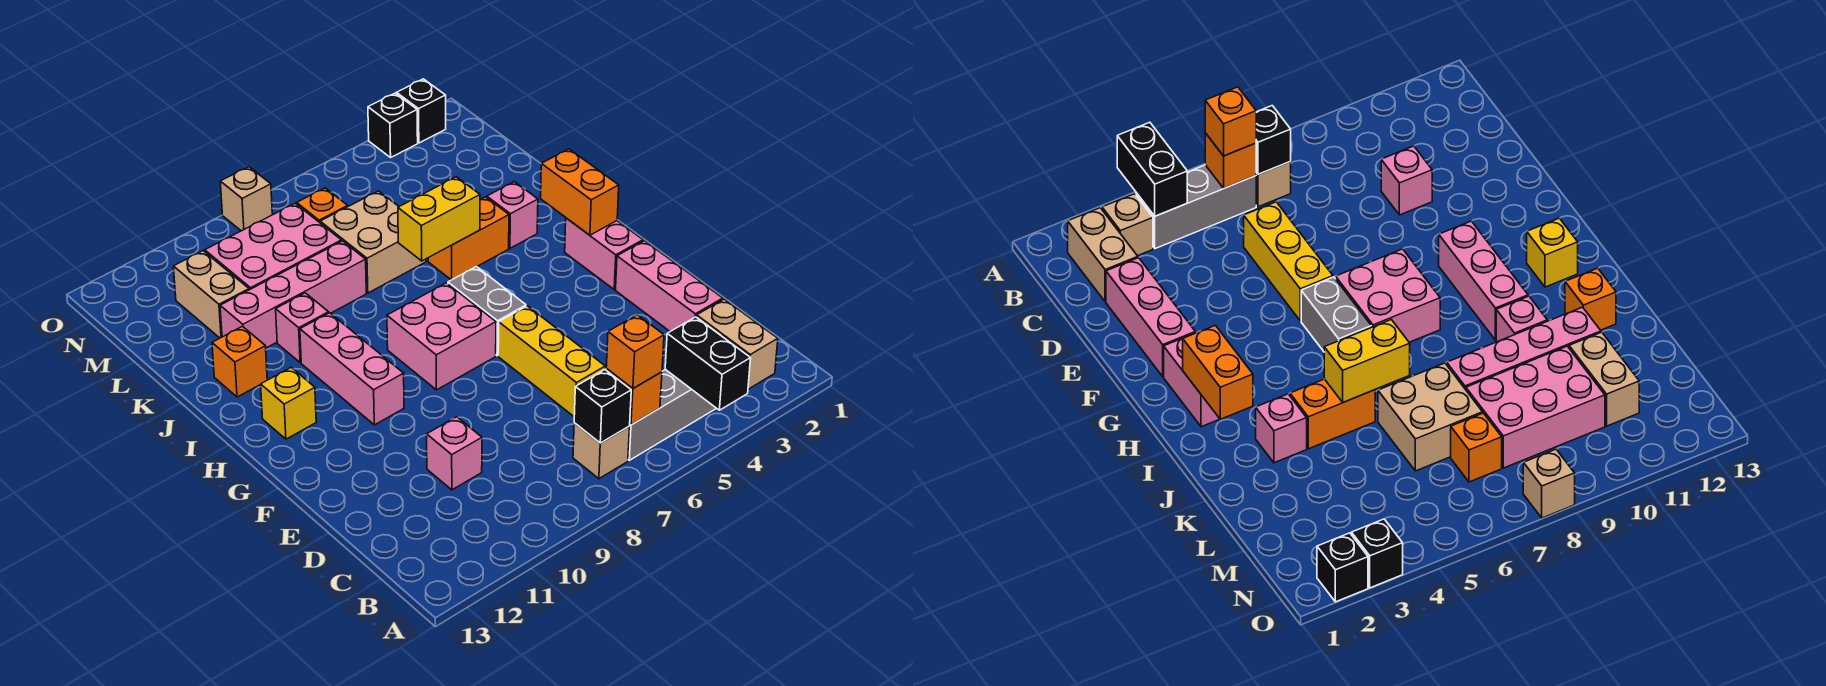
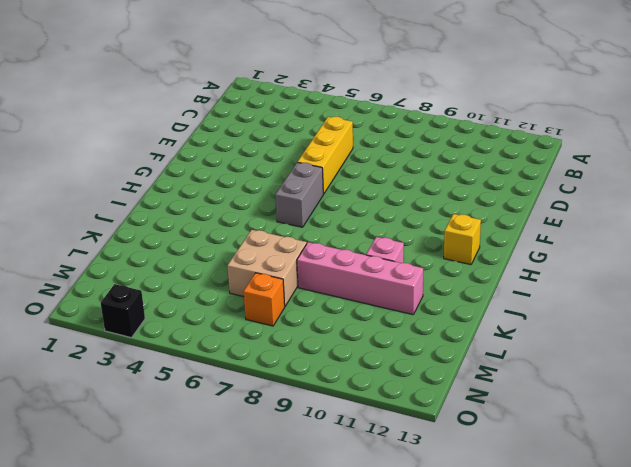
none -> tan 1x2 brick [697,299,778,389]
none -> tan 1x1 brick [1102,194,1153,256]
none -> grey 1x3 brick [628,369,716,460]
none -> tan 1x1 brick [573,423,630,479]

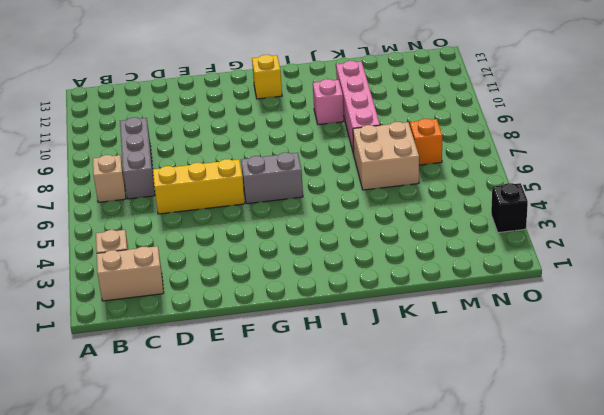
grey 1x3 brick [120,117,155,199] -> grey 1x3 brick moved to [628,369,716,460]
none -> pink 1x3 brick [616,241,723,331]
none -> pink 1x1 brick [427,417,482,490]
none -> pink 1x2 brick [565,218,643,290]
none -> pink 2x2 brick [387,283,496,390]

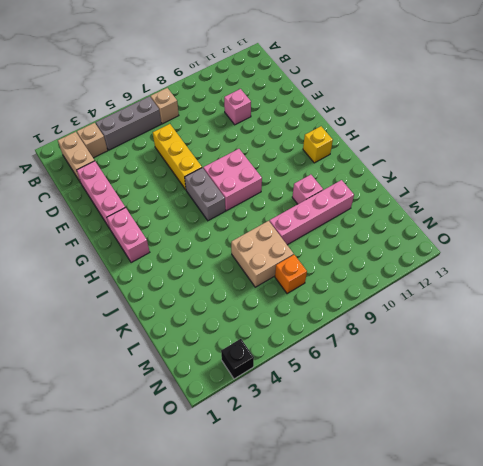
none -> pink 1x3 brick [300,313,404,425]
none -> pink 1x1 brick [487,182,538,248]
none -> orange 1x2 brick [428,197,509,280]
none -> orange 1x1 brick [212,326,267,397]

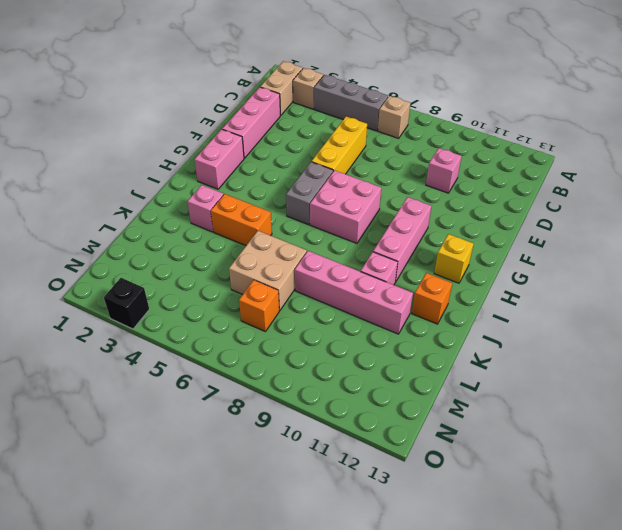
none -> pink 2x3 brick [205,203,341,290]
none -> tan 1x2 brick [173,251,249,338]
none -> black 1x1 brick [396,79,446,143]
none -> tan 1x1 brick [220,167,272,231]

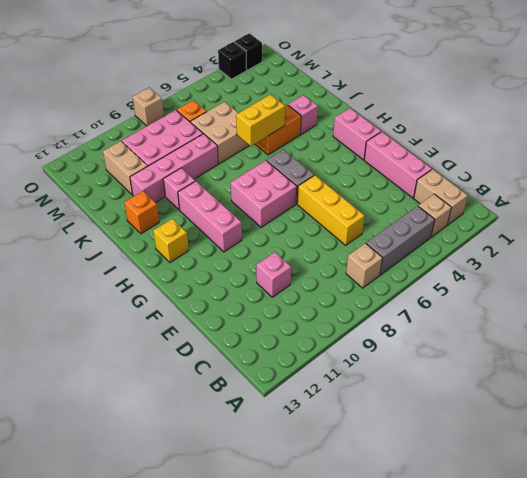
none -> black 1x2 brick [665,317,751,410]
none -> orange 1x1 brick [606,369,662,425]
none -> black 1x1 brick [574,370,631,443]
none -> orange 1x2 brick [541,149,619,235]

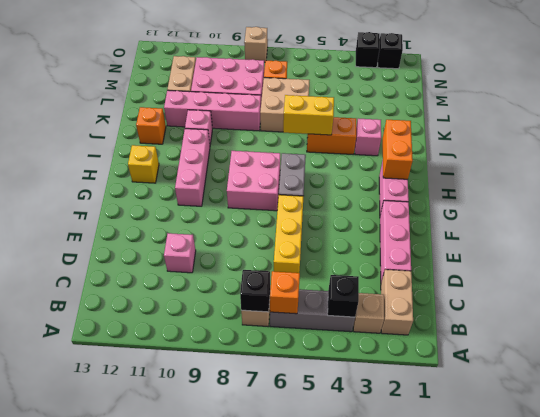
black 1x1 brick [328,275,359,317] -> black 1x2 brick [665,317,751,410]
none -> orange 1x1 brick [606,315,664,388]

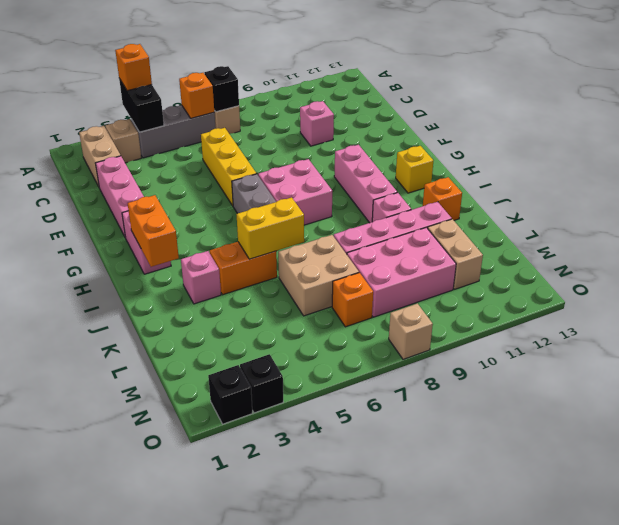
orange 1x1 brick [115,44,152,91] -> orange 1x1 brick moved to [606,315,664,388]

